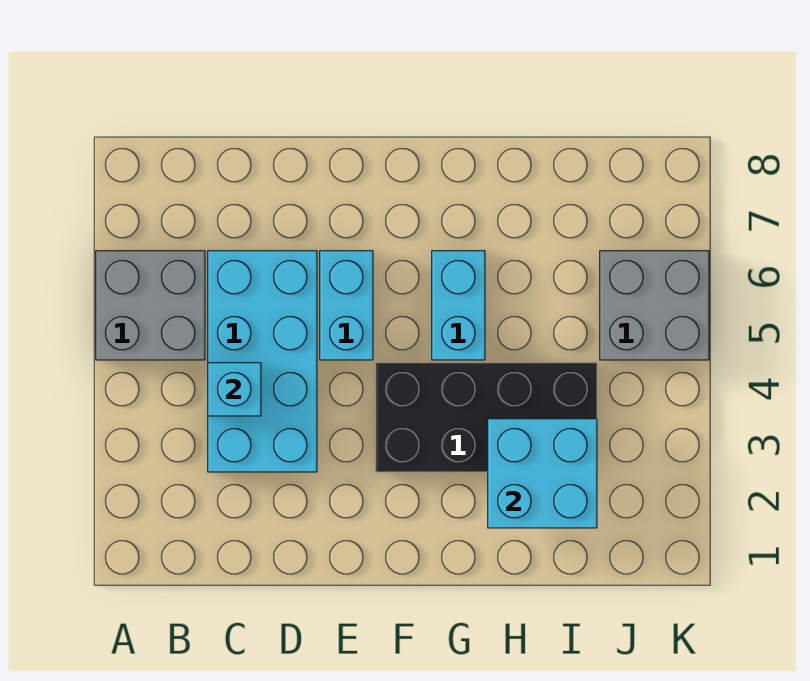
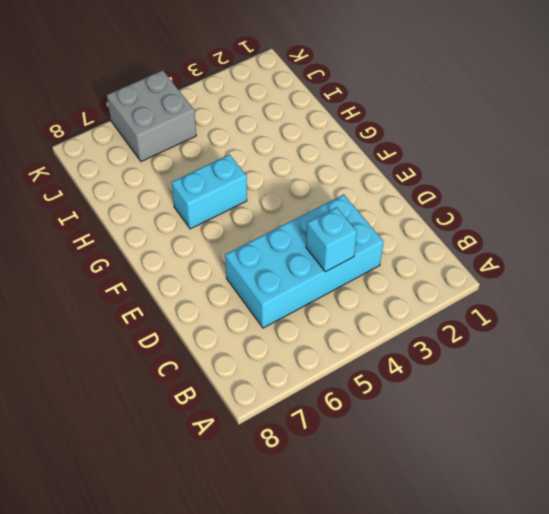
none -> grey 2x2 brick [96,251,205,360]
none -> cyan 1x2 brick [320,251,373,360]

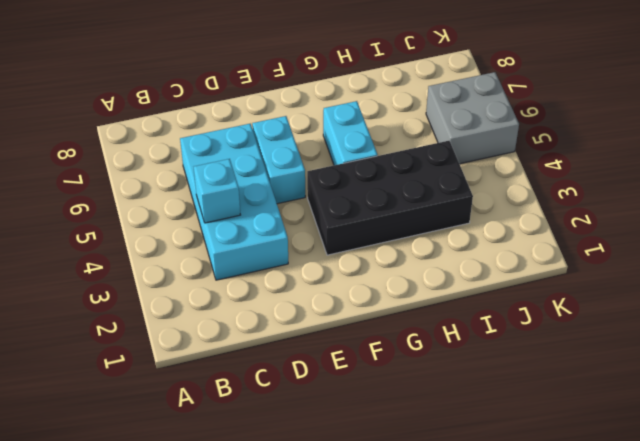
none -> grey 2x2 brick [96,251,205,360]
none -> cyan 2x2 brick [488,419,597,528]

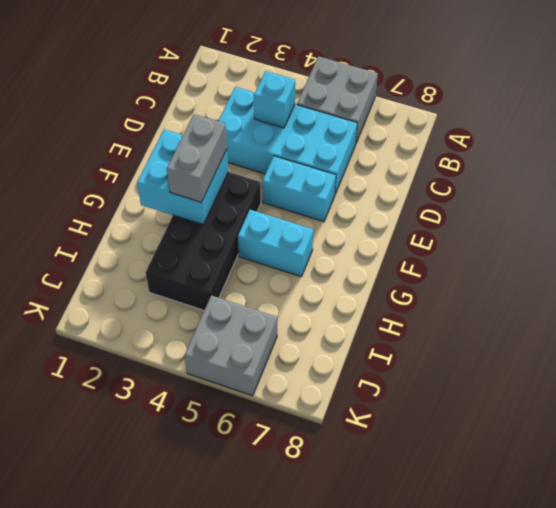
cyan 2x2 brick [137,129,228,225] -> cyan 2x2 brick moved to [488,419,597,528]
grey 1x2 brick [167,114,227,202] -> none

